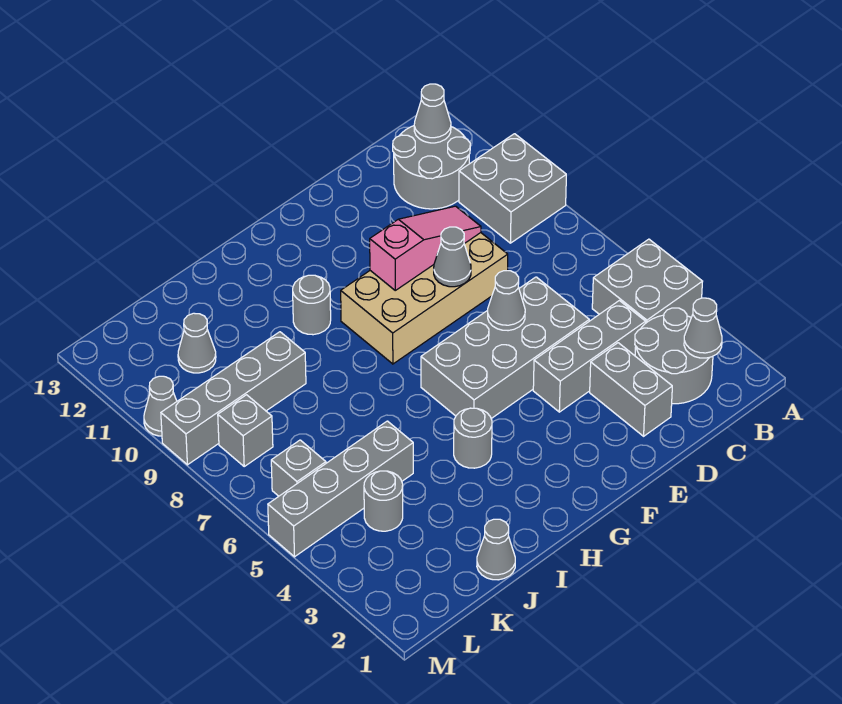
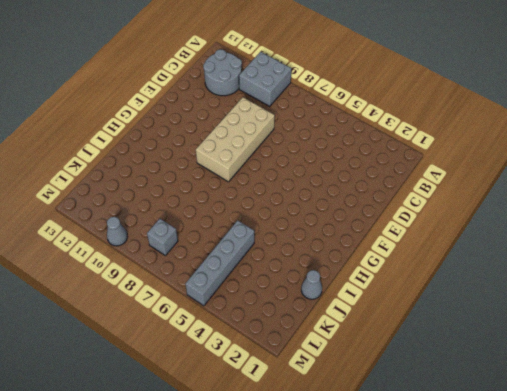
none -> grey 2x2 brick [592,239,703,323]
none -> grey 2x2 round brick [635,308,713,404]
none -> grey 1x3 brick [533,301,646,412]

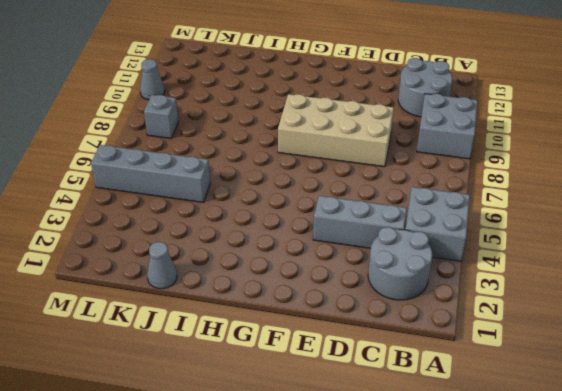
none -> grey 1x2 brick [590,343,672,436]
none -> grey 2x4 brick [421,277,589,419]
none -> grey 1x1 round brick [454,408,492,468]

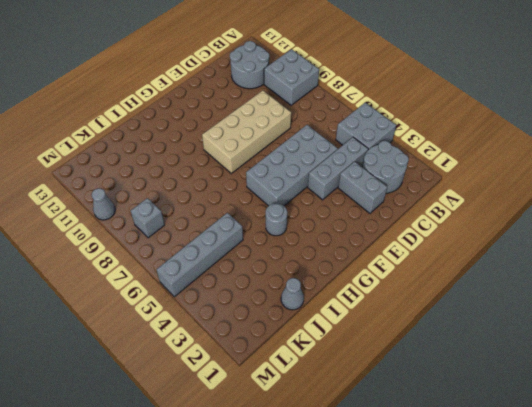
none -> grey 1x1 round brick [293,275,331,335]
none -> grey 1x4 brick [161,332,306,465]
none -> grey 1x1 round brick [364,471,403,531]

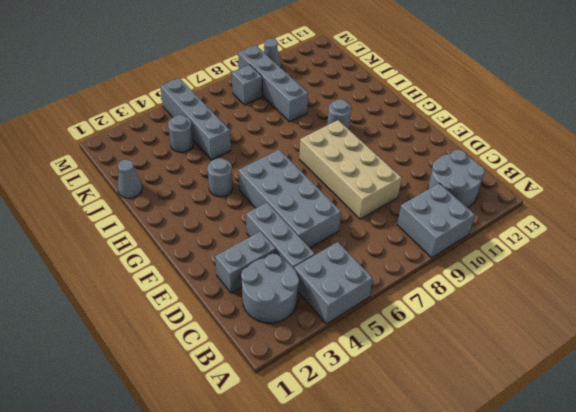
none -> grey 1x1 cone [178,313,216,373]
none -> grey 1x1 brick [271,440,326,496]
none -> grey 1x1 cone [684,298,722,358]

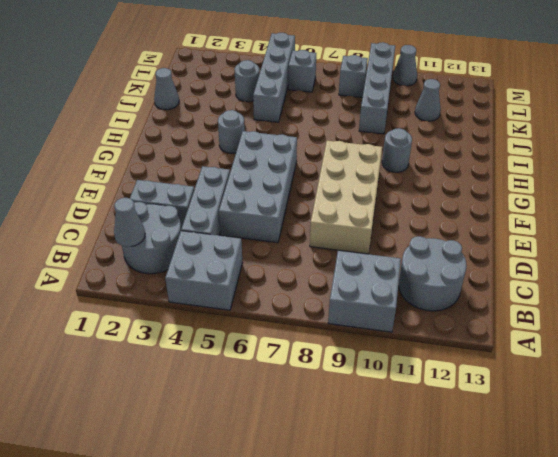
none -> grey 1x1 cone [414,84,451,143]
none -> pink 1x3 slope [370,206,481,290]
none -> grey 1x1 cone [488,271,525,331]

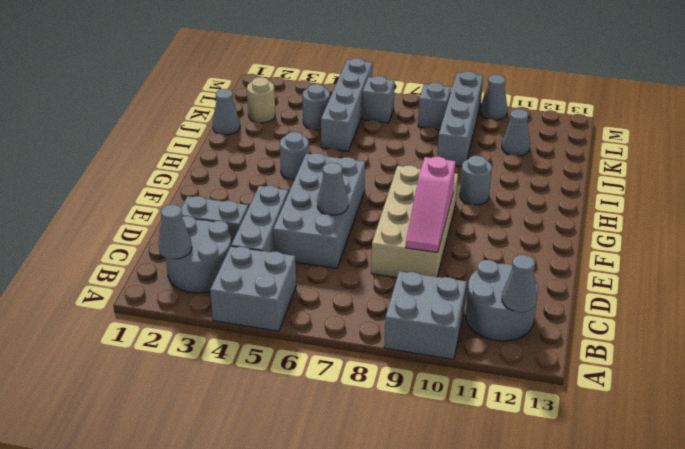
tan 1x1 round brick [247,77,275,123] -> none
none -> grey 1x1 cone [434,227,471,287]

